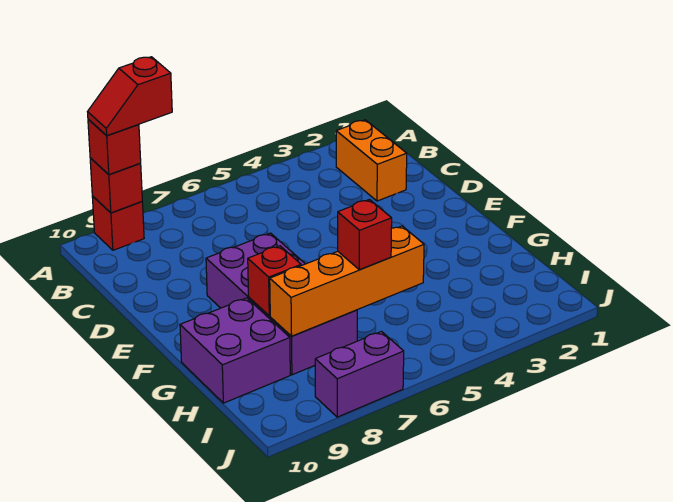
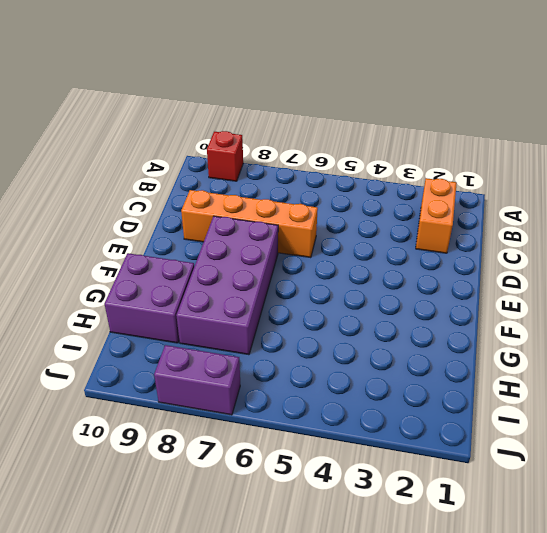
orange 1x4 brick [181,190,318,258] -> orange 1x4 brick moved to [270,226,424,336]
none -> red 1x1 brick [90,158,142,213]
none -> red 1x1 brick [248,246,301,316]

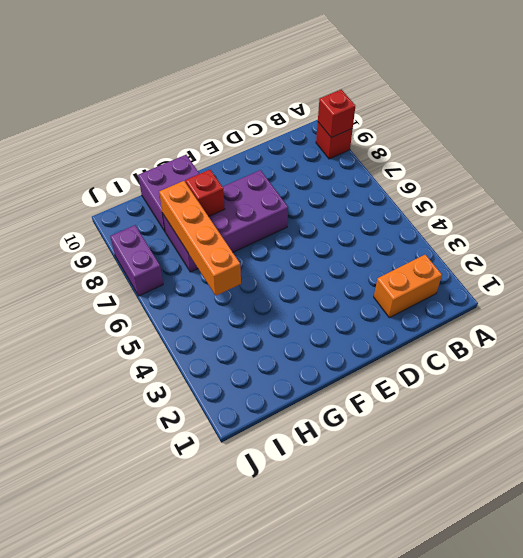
none -> red 1x1 brick [88,119,141,174]
none -> red 1x1 brick [338,200,392,270]

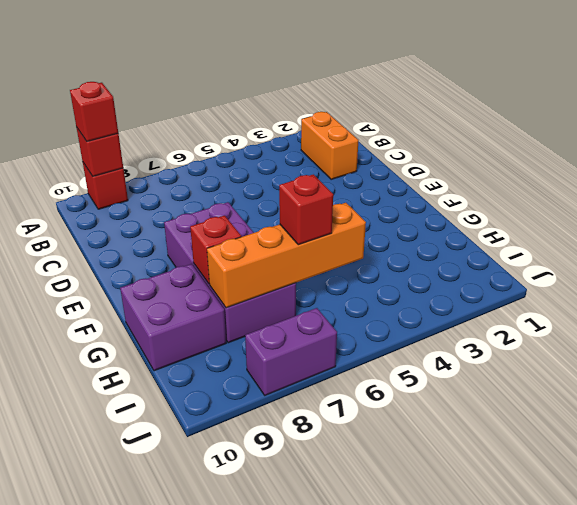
none -> red 1x2 slope [88,57,172,136]

